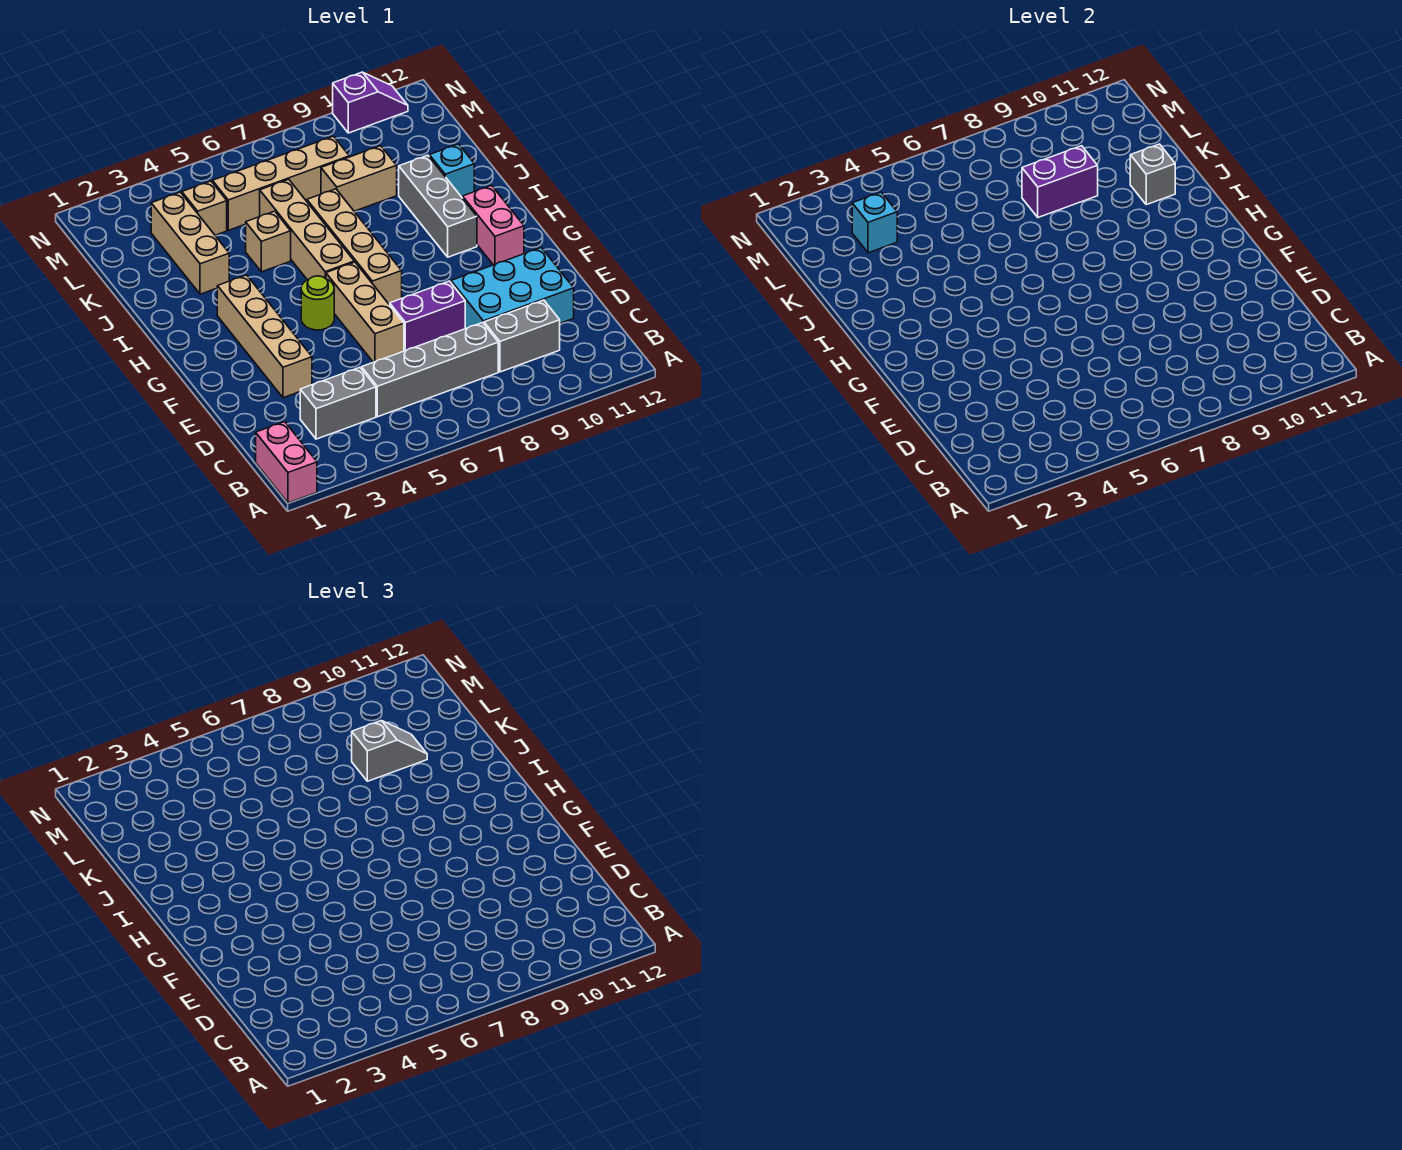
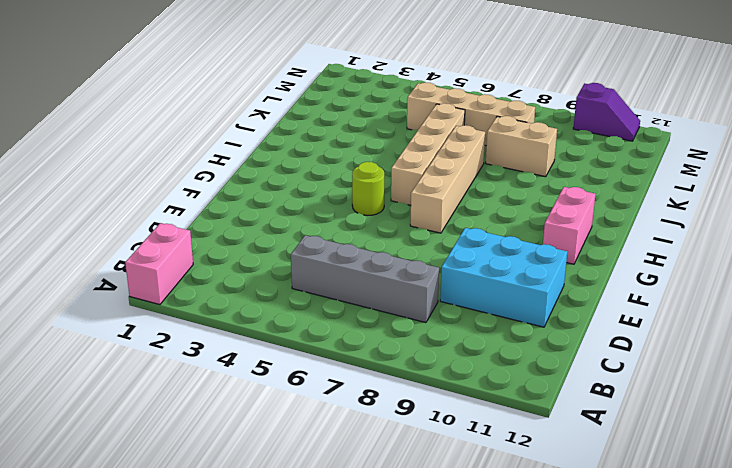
none -> grey 1x2 brick [300,367,376,439]
none -> grey 1x2 brick [484,300,560,372]
none -> tan 1x4 brick [217,275,312,398]

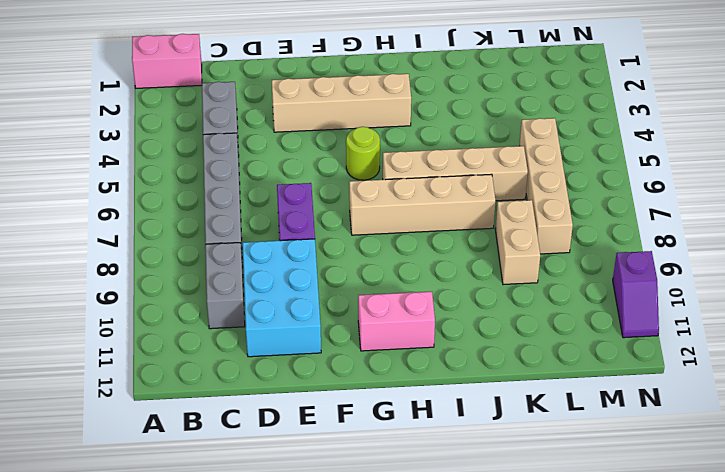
none -> tan 1x3 brick [326,262,404,362]
none -> grey 1x3 brick [399,155,477,257]
none -> tan 1x3 brick [151,192,229,294]

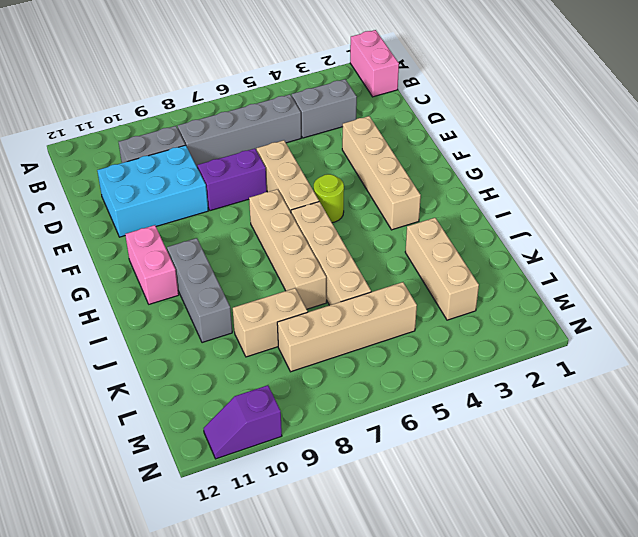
none -> tan 1x1 brick [246,211,291,272]
none -> cyan 1x1 brick [429,144,474,198]
none -> tan 1x1 brick [182,181,227,235]

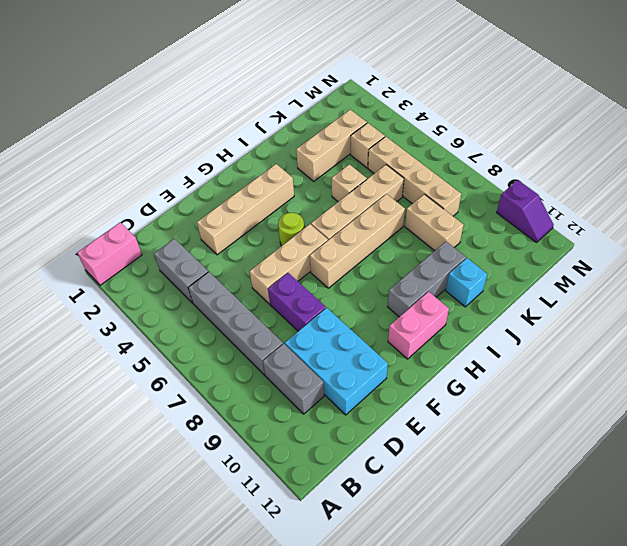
none -> grey 1x1 brick [1130,144,1175,205]
none -> purple 1x2 brick [1022,146,1098,217]
none -> cyan 1x1 brick [852,192,897,253]

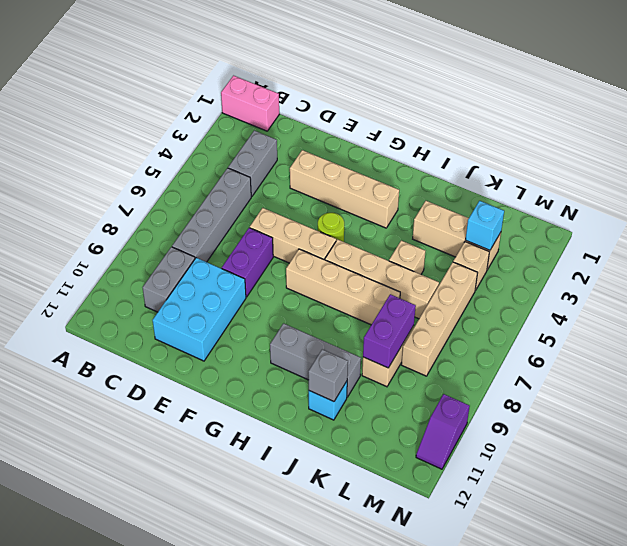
none -> pink 1x2 brick [463,185,524,265]
none -> grey 1x2 slope [352,721,427,781]

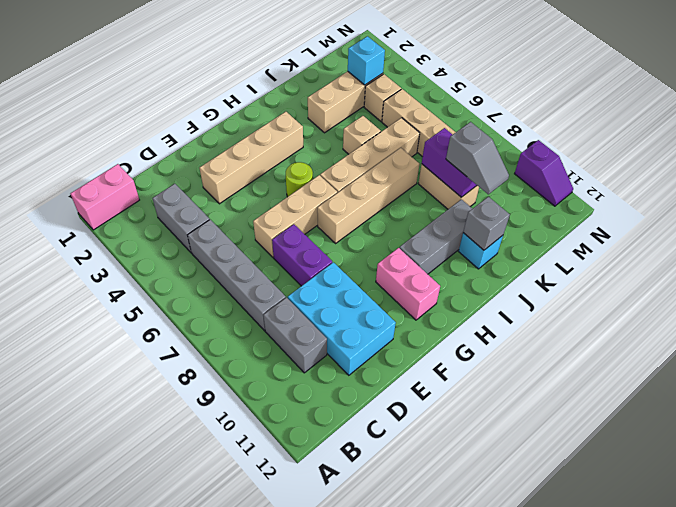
pink 1x2 brick [376,248,440,320] -> pink 1x2 brick turned to [463,185,524,265]

